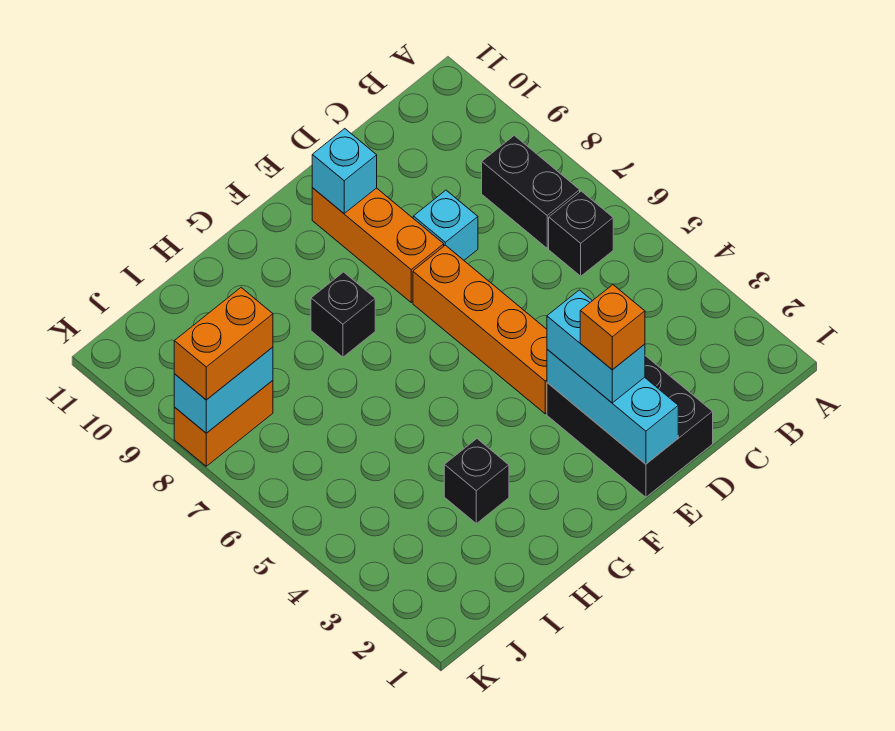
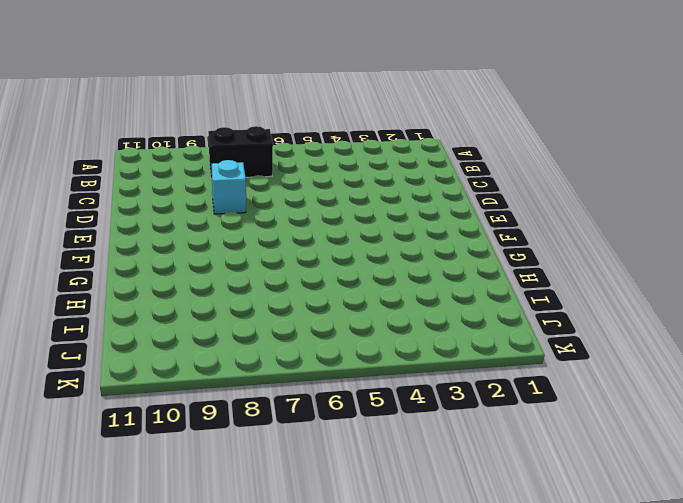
none -> black 1x1 brick [549,191,613,276]
none -> black 2x3 brick [547,356,713,497]
none -> orange 1x4 brick [413,245,547,414]

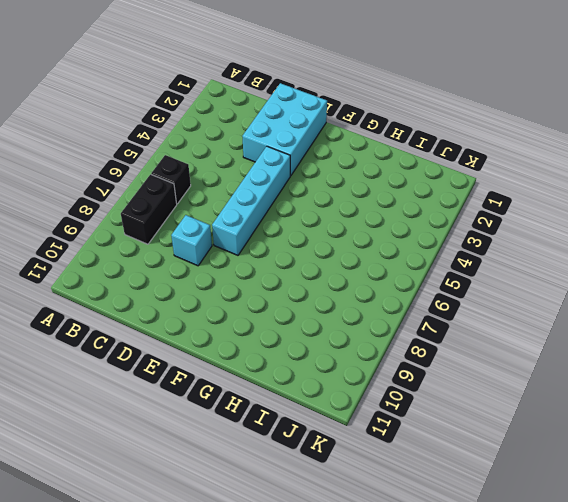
cyan 2x3 brick [242,83,327,176] -> black 2x3 brick [547,356,713,497]
cyan 1x4 brick [212,146,290,255] -> orange 1x4 brick [413,245,547,414]
none -> orange 1x3 brick [312,188,444,302]
none -> black 1x1 brick [311,272,375,357]
none -> black 1x1 brick [444,439,509,523]

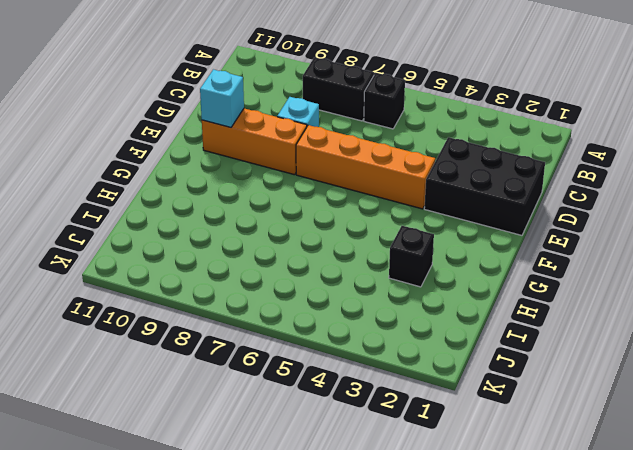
none -> black 1x1 brick [311,272,375,357]
none -> orange 1x2 brick [174,380,273,466]
none -> cyan 1x3 brick [547,349,678,464]

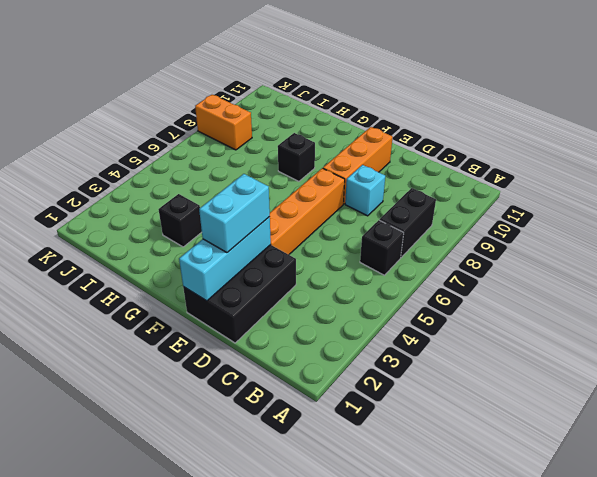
none -> cyan 1x1 brick [312,129,377,213]
none -> cyan 1x2 brick [174,347,273,433]
none -> orange 1x2 brick [174,288,273,400]

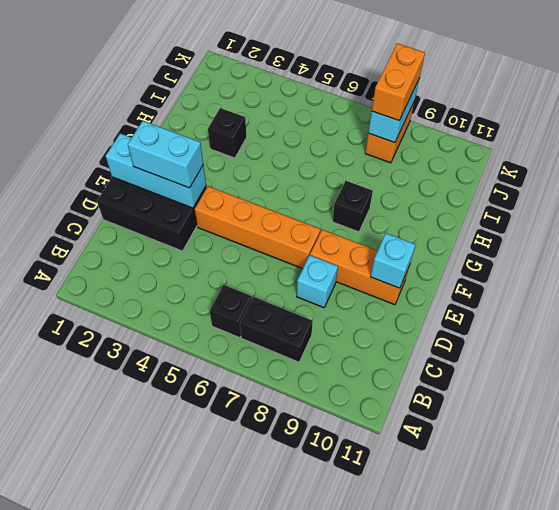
none -> orange 1x1 brick [580,285,645,370]

